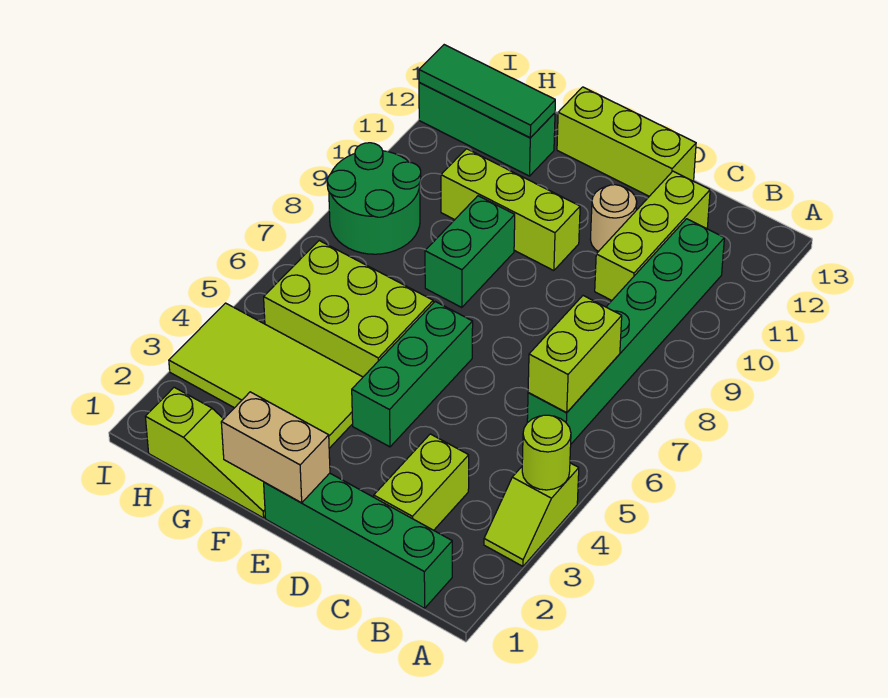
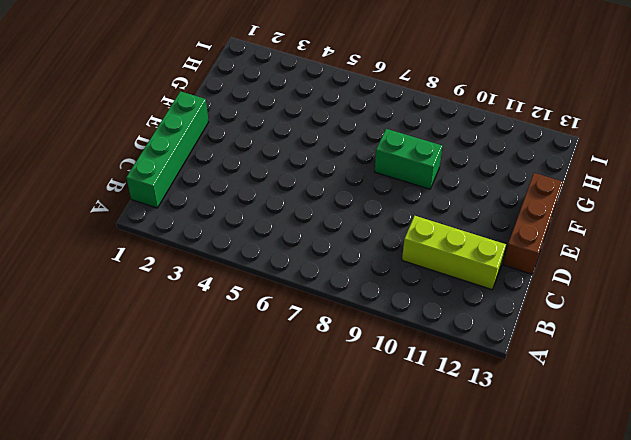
brown 1x3 brick [503,173,563,274] -> lime 1x3 brick [557,87,696,196]
none -> lime 1x2 slope [484,463,579,566]
none -> green 1x6 brick [527,219,724,444]
none -> lime 1x2 brick [374,434,469,530]

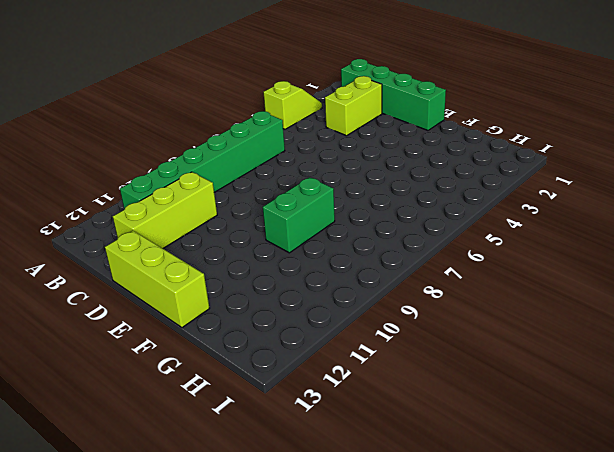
none -> tan 1x1 round brick [590,185,637,252]
none -> green 1x3 brick [352,302,473,447]
none -> lime 1x3 brick [441,149,580,271]

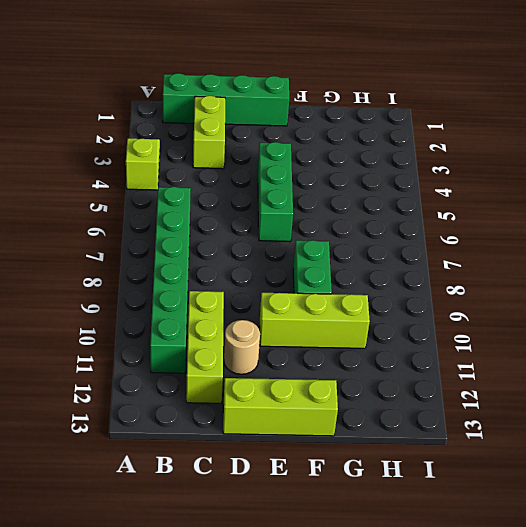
none -> lime 1x3 slope [145,387,265,518]
none -> lime 2x4 tile [169,303,363,448]
none -> lime 2x3 brick [264,241,433,377]

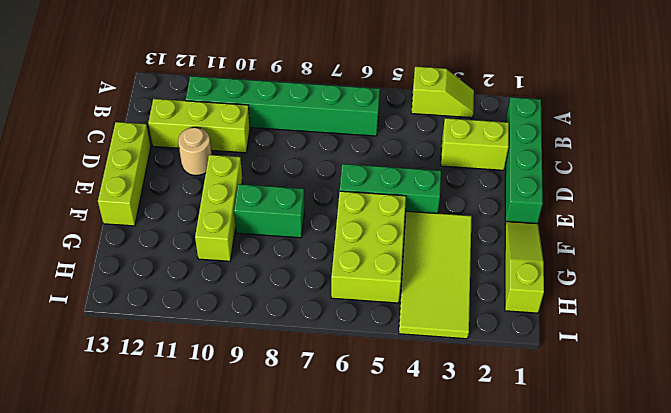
none -> green 1x3 brick [419,83,555,176]
none -> green 2x2 round brick [327,143,421,254]
none -> lime 1x1 round brick [522,415,571,490]

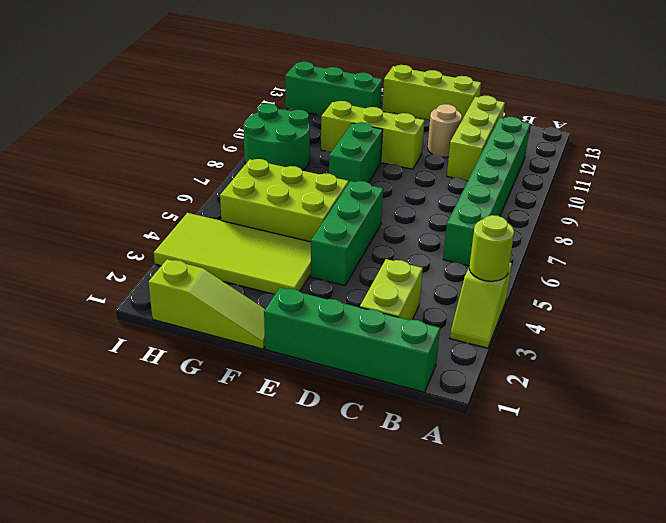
none -> lime 1x2 brick [528,296,622,412]
none -> tan 1x2 brick [221,392,330,503]
none -> green 1x3 tile [419,45,555,137]

